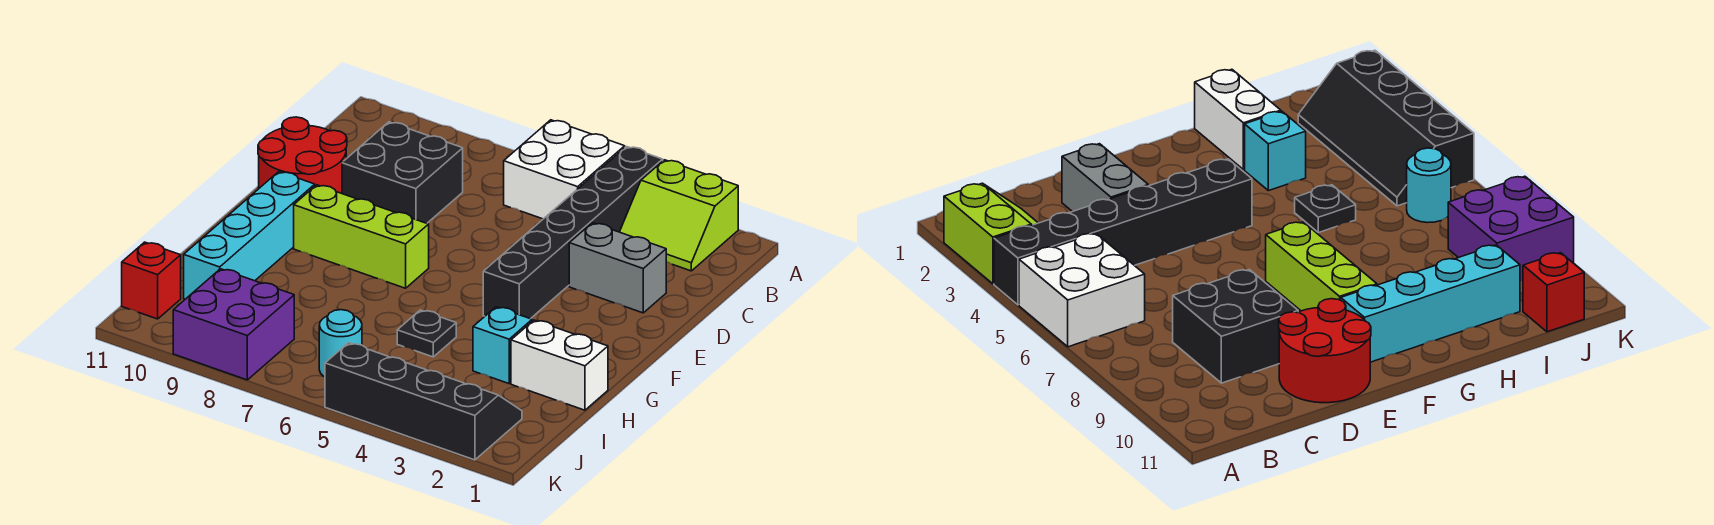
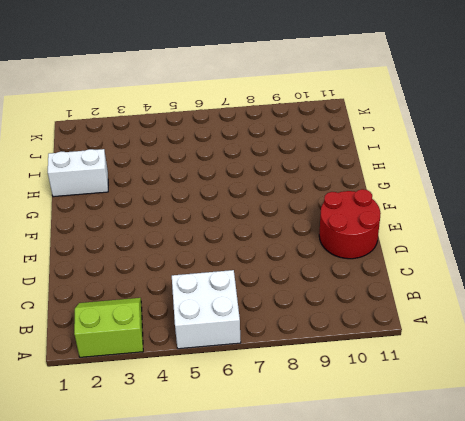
none -> black 1x6 brick [483,147,663,319]
none -> black 2x2 brick [342,122,463,223]
none -> grey 1x2 brick [569,223,666,313]

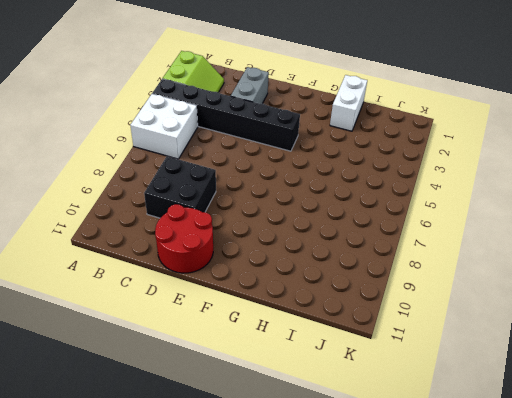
none -> lime 1x3 brick [294,185,429,288]
none -> cyan 1x4 brick [184,172,315,299]
none -> cyan 1x1 brick [473,307,532,384]

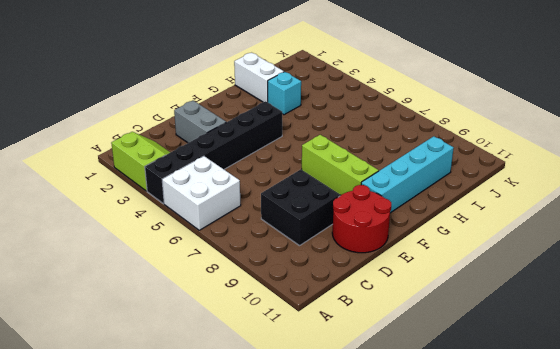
none -> black 1x1 plate [397,310,456,357]
none -> black 2x4 slope [325,343,522,460]
none -> cyan 1x1 round brick [319,310,362,377]

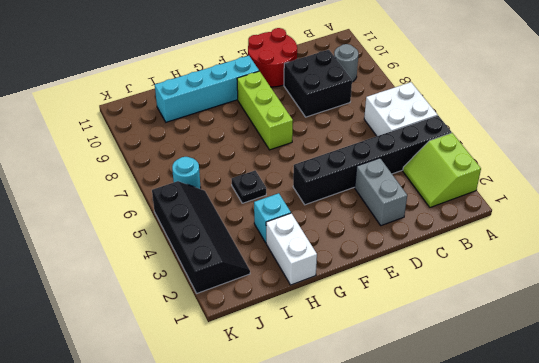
grey 1x1 round brick [334,44,358,82] -> none
none -> purple 2x2 brick [173,269,294,380]
none -> red 1x1 brick [122,242,181,319]

